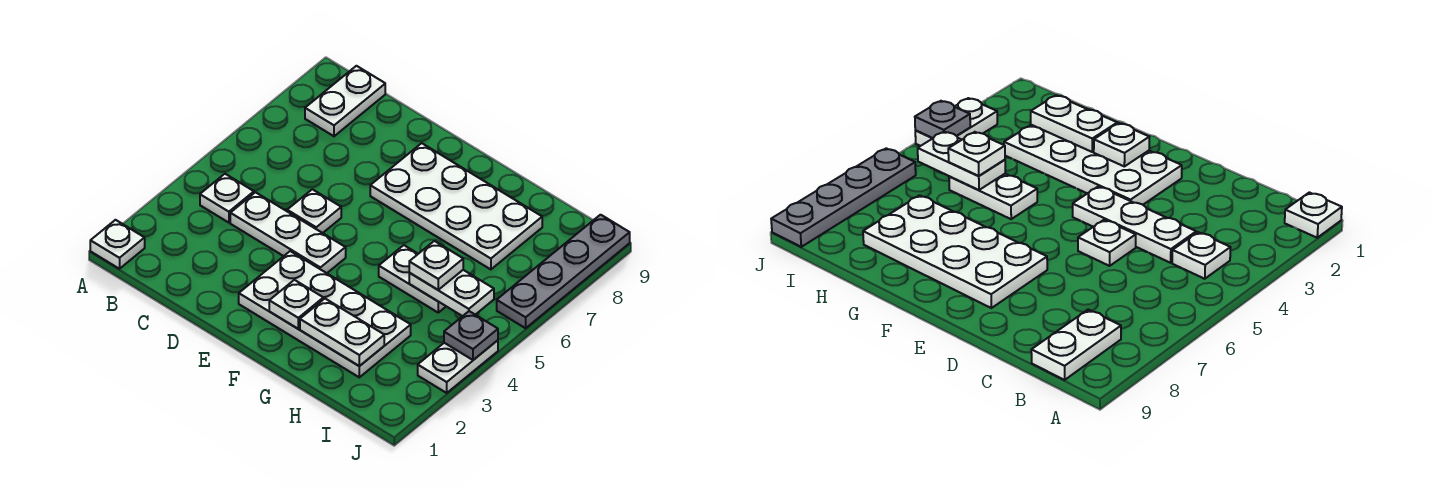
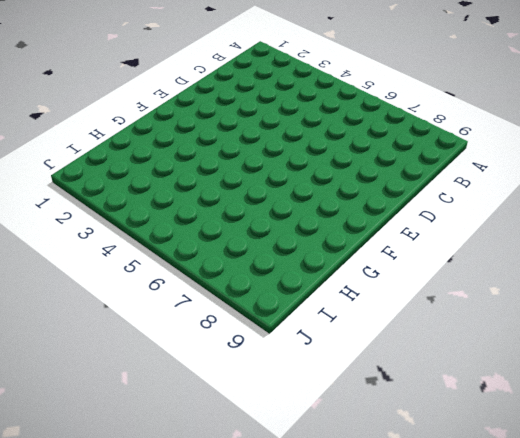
none -> white 1x1 plate [90,220,145,269]
none -> white 1x1 plate [200,174,254,223]
none -> white 1x2 plate [305,66,385,136]

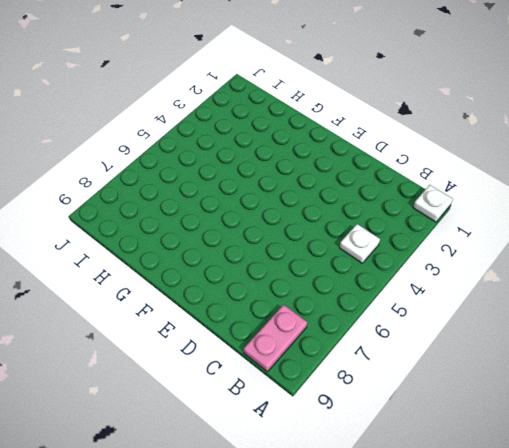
pink 1x2 plate [244,305,307,372] -> white 1x2 plate [305,66,385,136]
none -> white 1x3 plate [230,192,346,273]
none -> white 1x1 plate [287,189,341,233]
none -> white 2x4 plate [239,251,411,377]

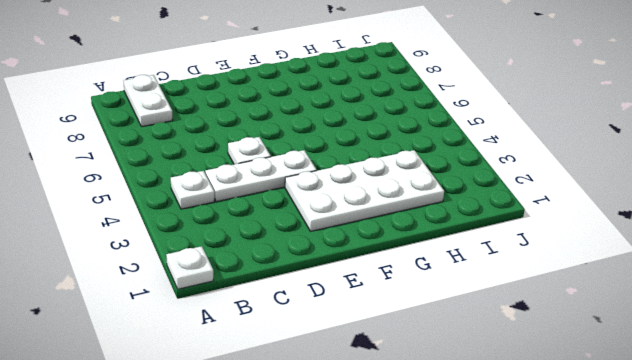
none -> white 2x4 plate [370,143,542,269]
none -> white 1x2 plate [379,245,446,312]
none -> white 1x2 plate [418,340,498,393]

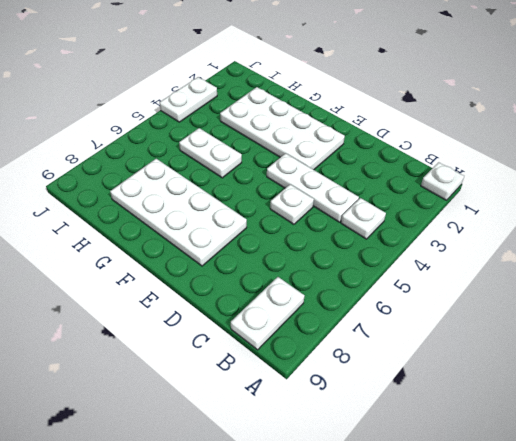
none -> grey 1x4 plate [497,215,630,328]
none -> white 1x1 plate [269,280,323,329]
none -> white 1x2 plate [300,299,384,366]

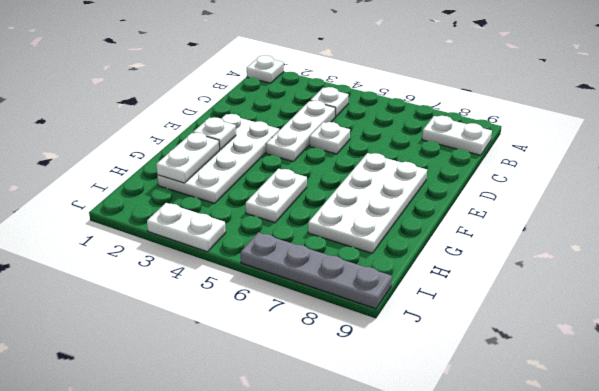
none -> white 1x2 plate [409,270,494,316]
none -> grey 1x1 plate [444,311,498,360]
none -> white 1x1 plate [409,241,463,290]

